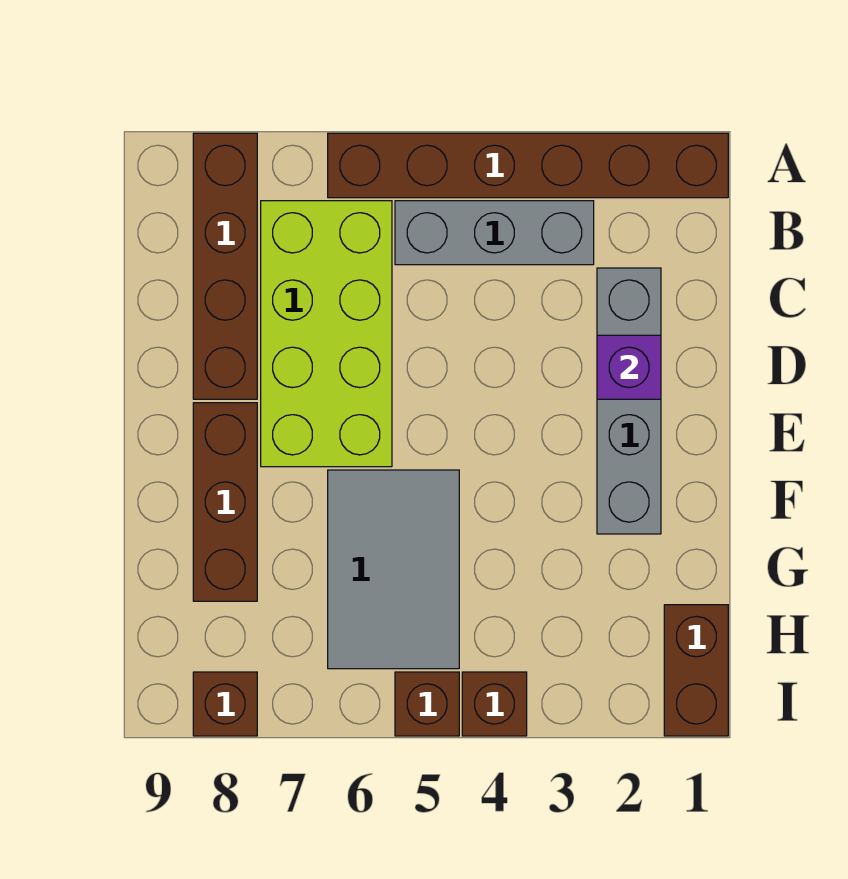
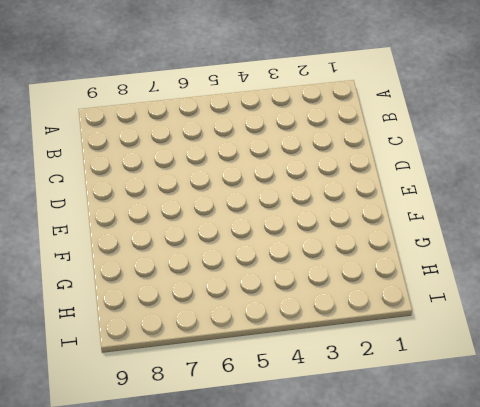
none -> brown 1x6 brick [328,133,728,198]
none -> brown 1x4 brick [193,133,257,399]
none -> grey 1x3 brick [395,201,594,265]

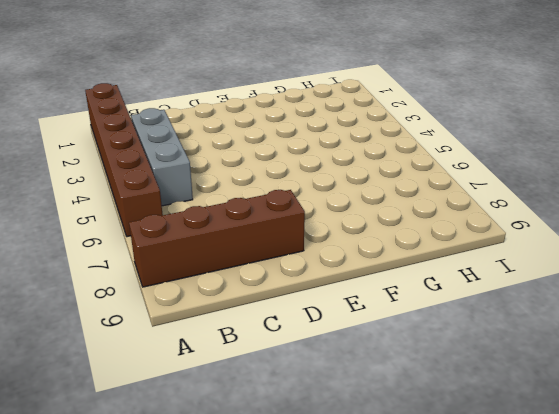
none -> lime 2x4 brick [261,201,392,467]
none -> grey 1x4 brick [597,268,661,534]
none -> brown 1x3 brick [193,403,257,601]

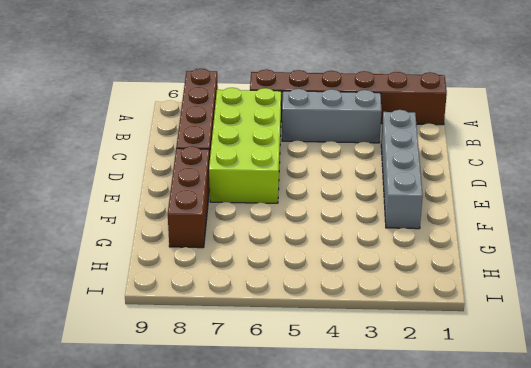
none -> grey 2x3 tile [328,470,459,669]
none -> brown 1x2 brick [664,605,728,736]
none -> brown 1x1 brick [462,672,527,736]

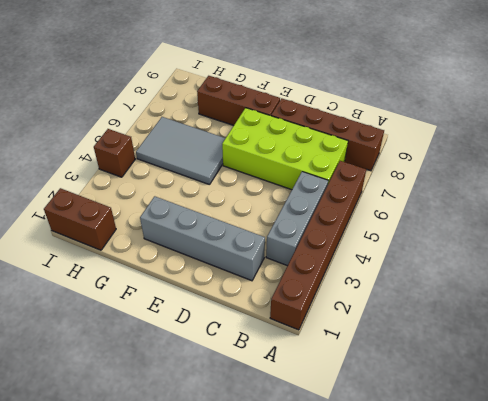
none -> brown 1x1 brick [395,672,459,736]
none -> brown 1x1 brick [193,672,257,736]
none -> purple 1x1 brick [597,335,661,399]

